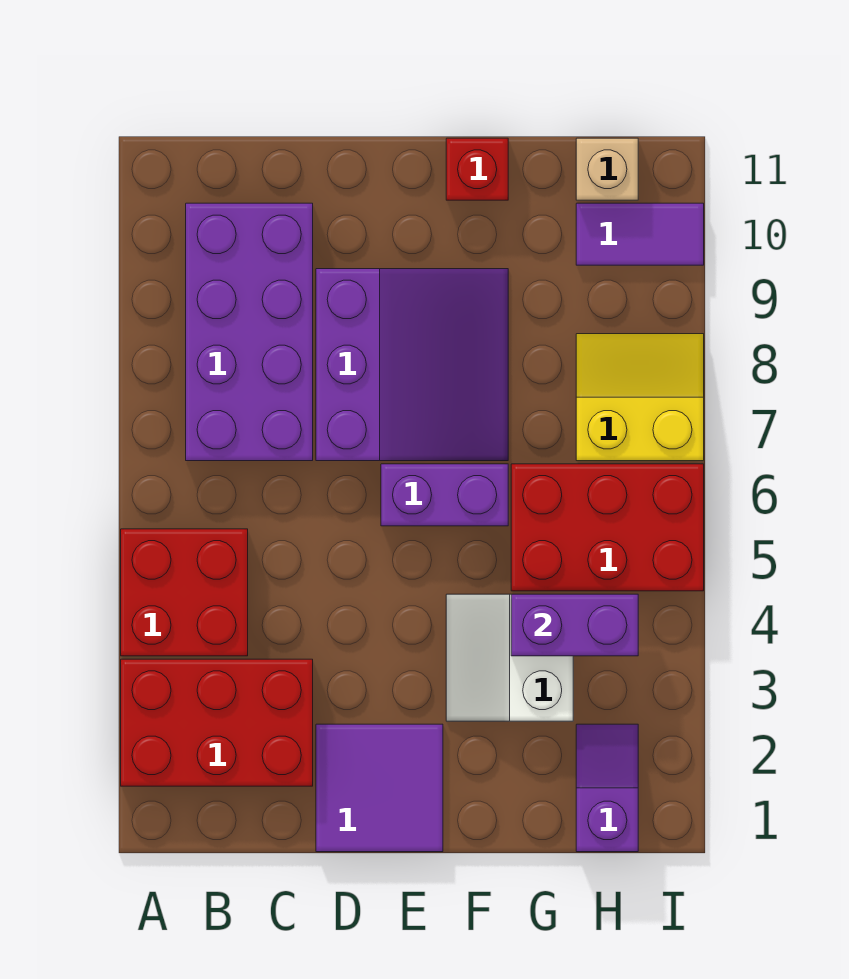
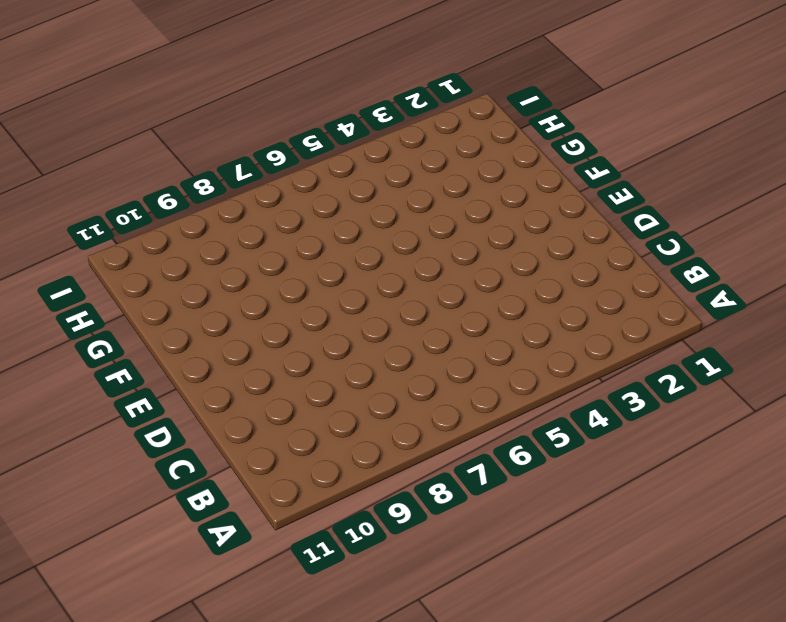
none -> red 2x3 brick [121,659,313,786]
none -> red 2x2 brick [121,529,248,656]
none -> purple 2x4 brick [186,203,313,461]

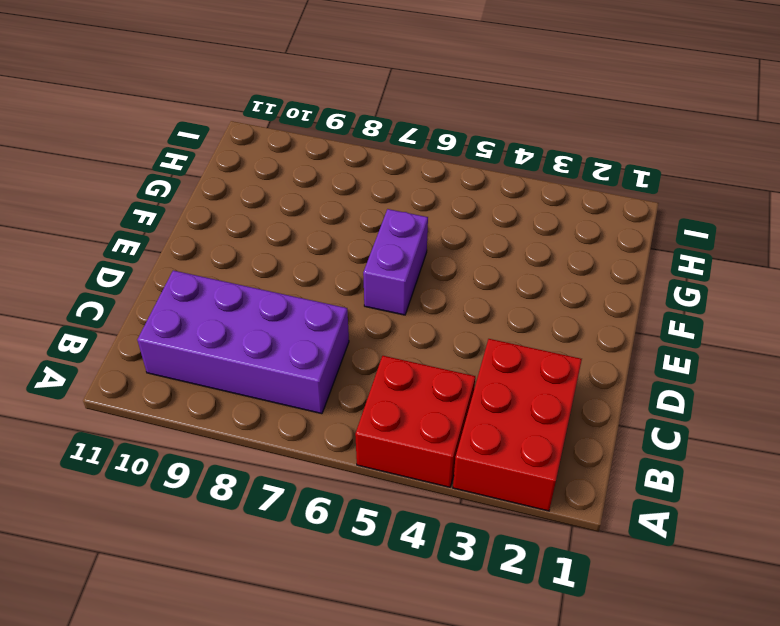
none -> purple 2x2 tile [316,724,443,852]
none -> purple 3x3 slope [316,269,508,461]
none -> white 2x2 slope [446,594,573,721]

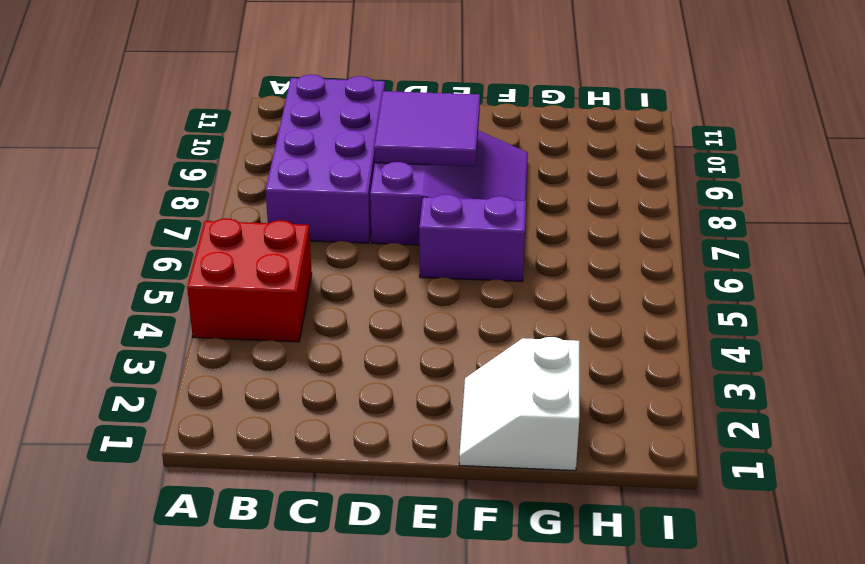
purple 2x2 tile [374,91,480,166] -> purple 2x2 tile moved to [316,724,443,852]
white 2x2 slope [459,337,579,471] -> white 2x2 slope moved to [446,594,573,721]
none -> red 2x3 brick [121,659,313,786]
none -> red 1x1 brick [446,138,508,200]
none -> red 2x3 brick [511,464,704,591]

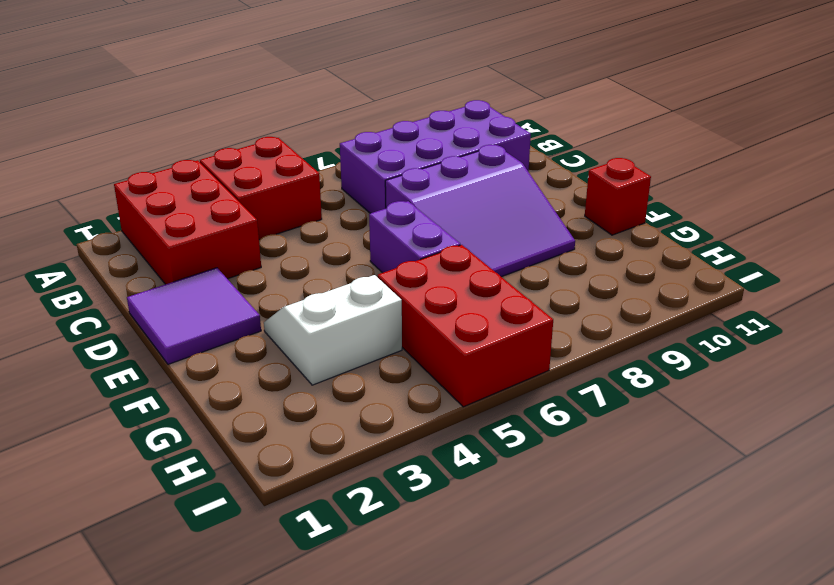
none -> purple 1x2 slope [576,724,638,852]
none -> yellow 2x2 slope [576,334,704,461]
none -> purple 1x2 tile [576,203,704,265]

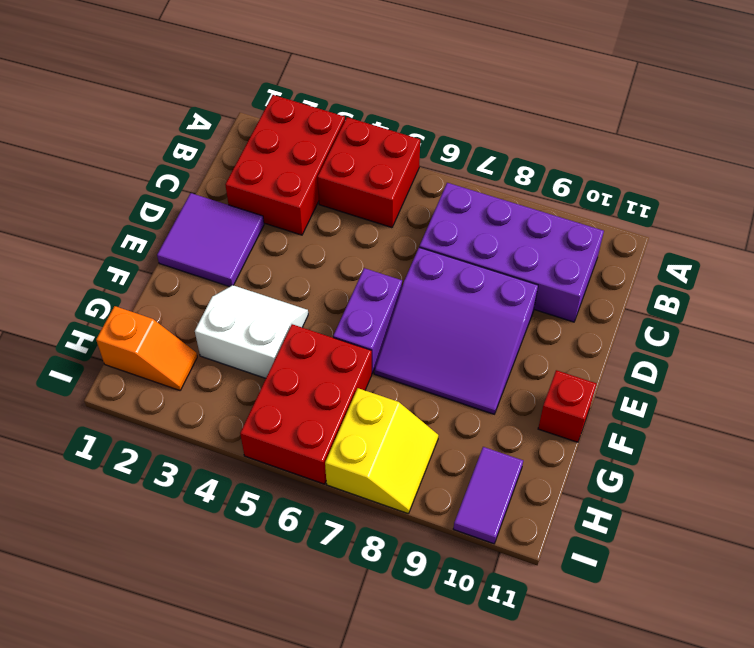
orange 1x2 slope [96,306,197,390] -> purple 1x2 slope [576,724,638,852]
none -> tan 1x1 brick [576,138,638,200]
none -> purple 1x2 brick [511,594,638,656]

